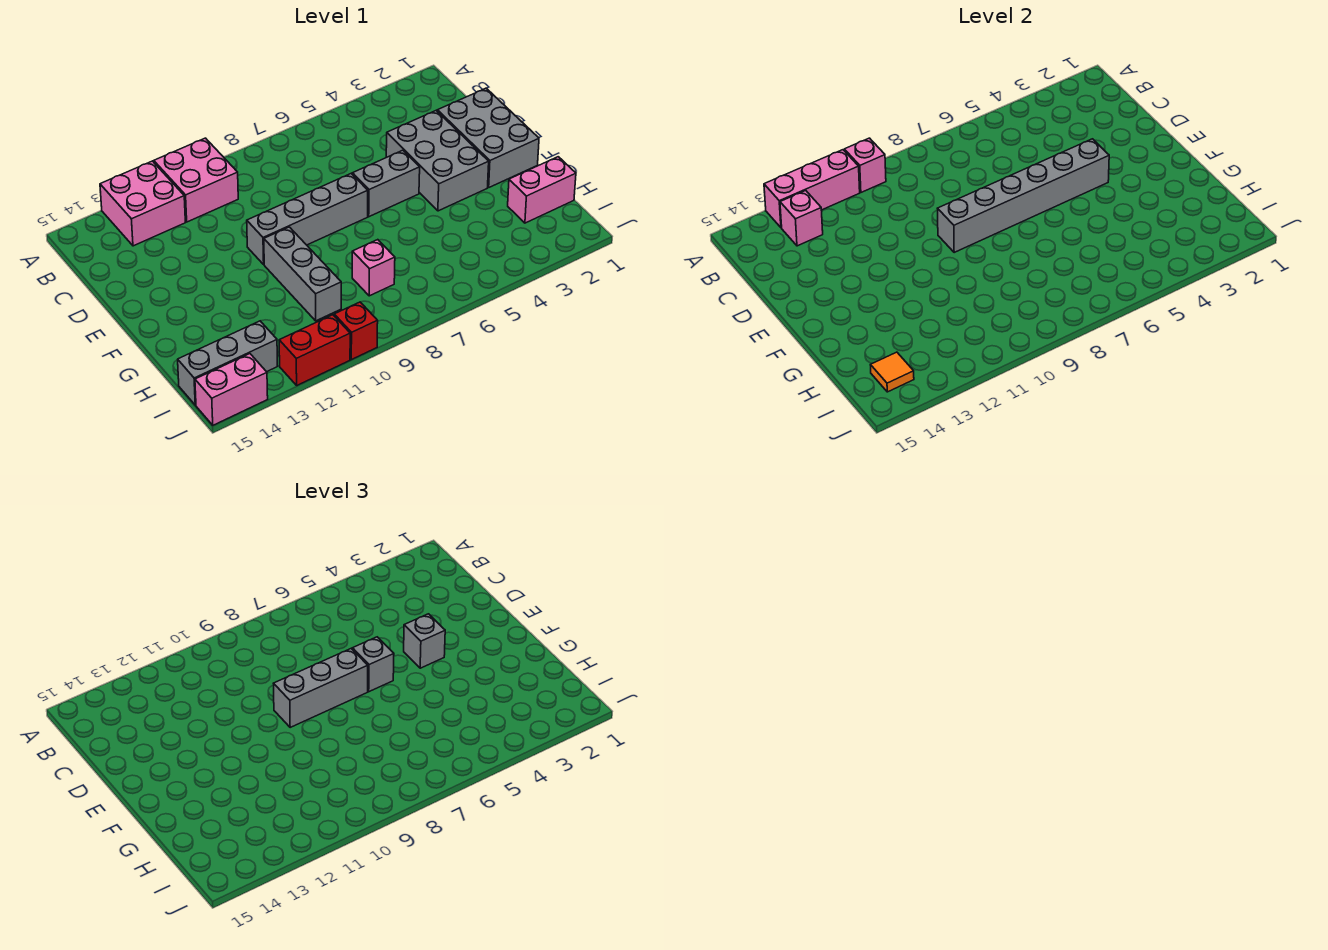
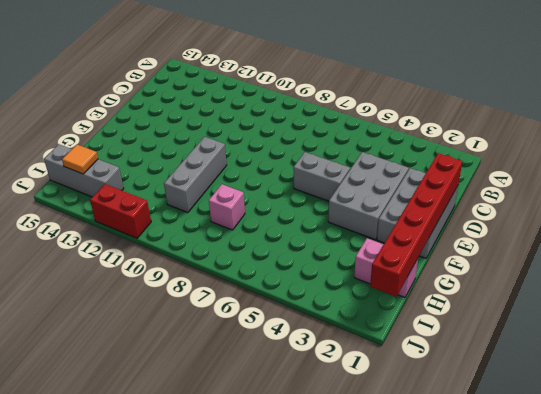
red 1x6 brick [370,153,462,297] -> none
none -> pink 2x2 brick [154,138,238,222]
none -> pink 2x2 brick [100,161,185,246]
none -> grey 1x4 brick [247,174,368,264]

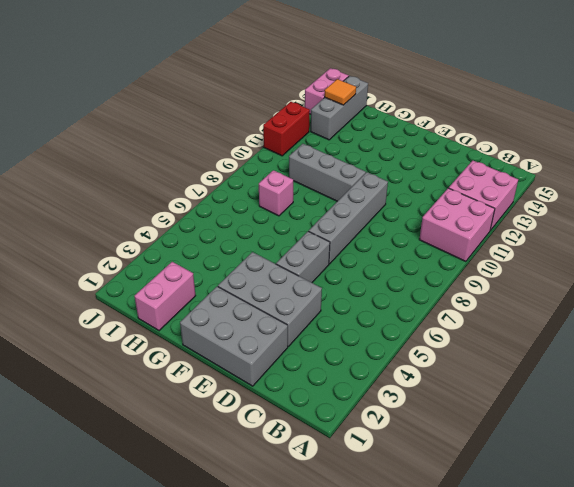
none -> red 1x1 brick [334,302,378,360]
none -> pink 1x1 brick [844,138,886,192]
none -> pink 1x3 brick [764,150,860,228]

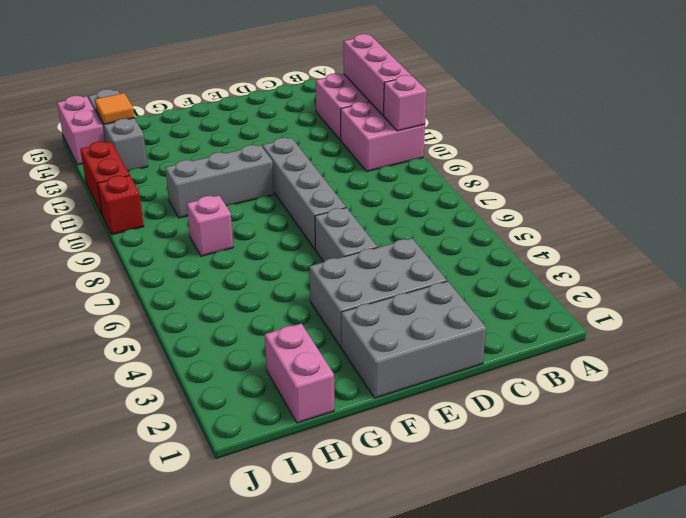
none -> pink 1x1 brick [780,191,823,246]
none -> grey 1x6 brick [938,139,1109,252]
none -> grey 1x1 brick [404,614,445,668]

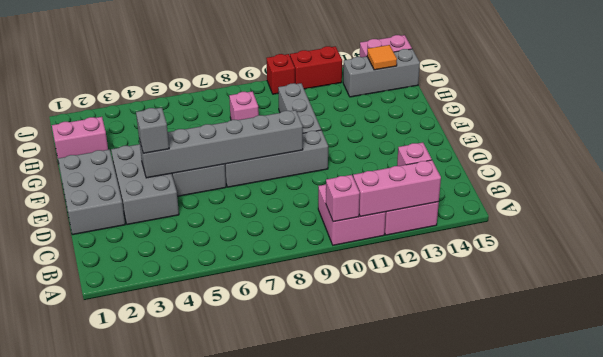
none -> grey 1x1 brick [352,637,394,692]
none -> grey 1x3 brick [274,649,368,727]

